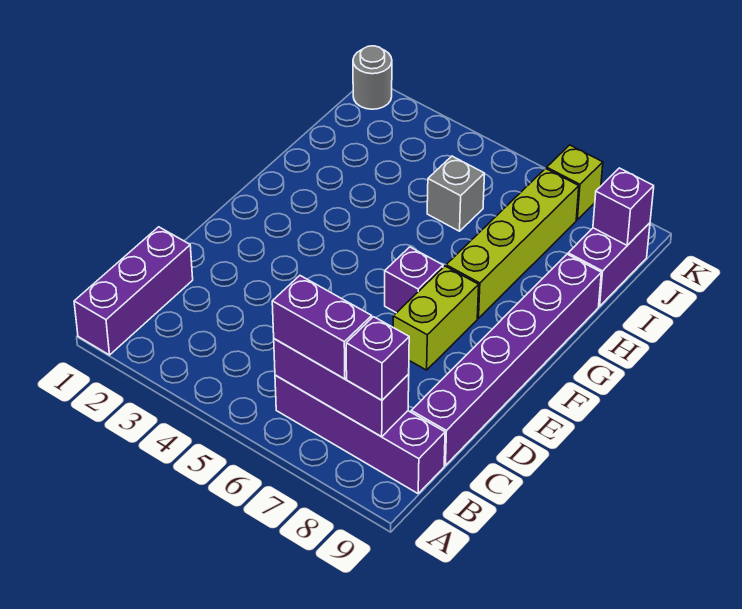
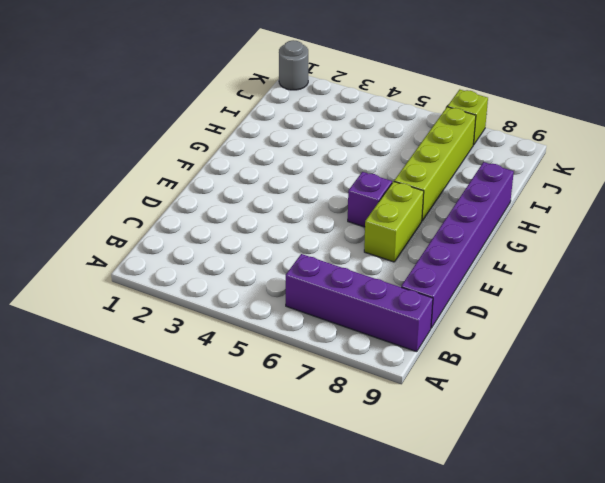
none -> purple 1x3 brick [74,227,193,355]
none -> grey 1x1 brick [427,156,485,231]
none -> purple 1x2 brick [568,223,650,306]

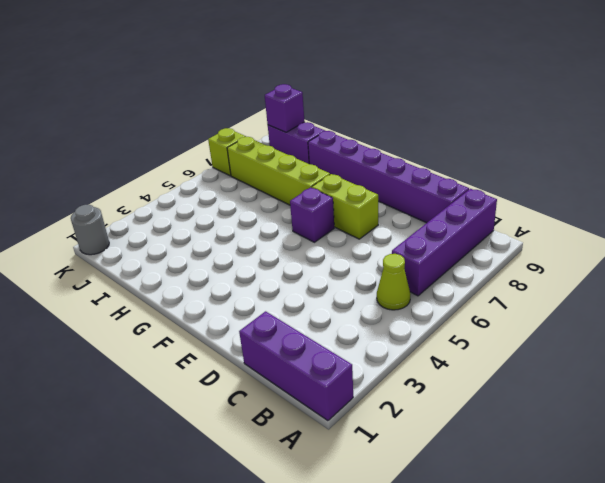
lime 1x1 cone [377,254,410,310] -> none
none -> grey 1x1 brick [427,156,485,231]
none -> purple 1x3 brick [274,339,409,437]
none -> purple 1x2 brick [272,276,372,379]

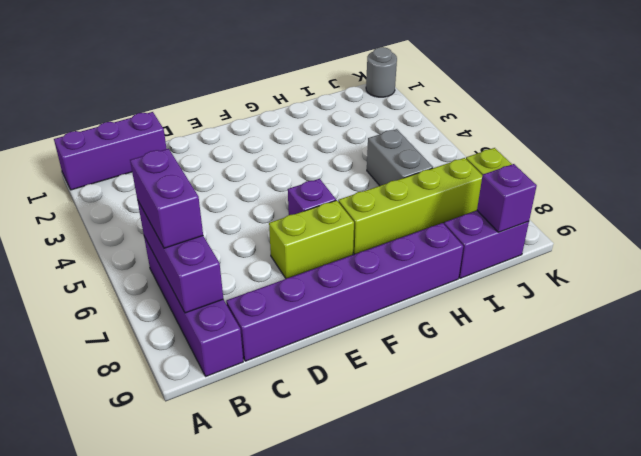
grey 1x2 brick [367,129,433,186] -> grey 1x1 brick [427,156,485,231]
none -> purple 1x1 brick [346,317,409,400]

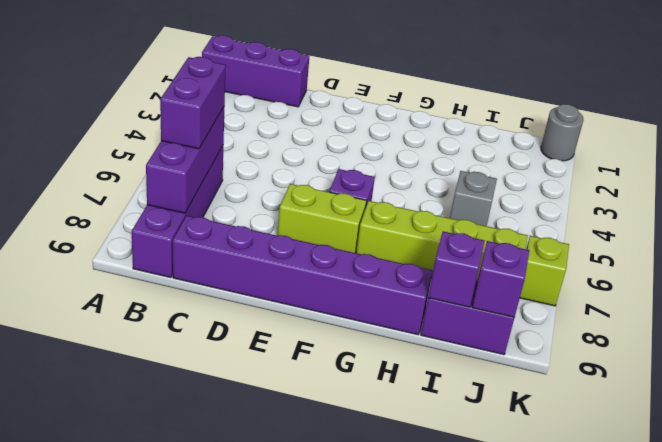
purple 1x1 brick [428,231,485,307] -> purple 1x1 brick moved to [346,317,409,400]

